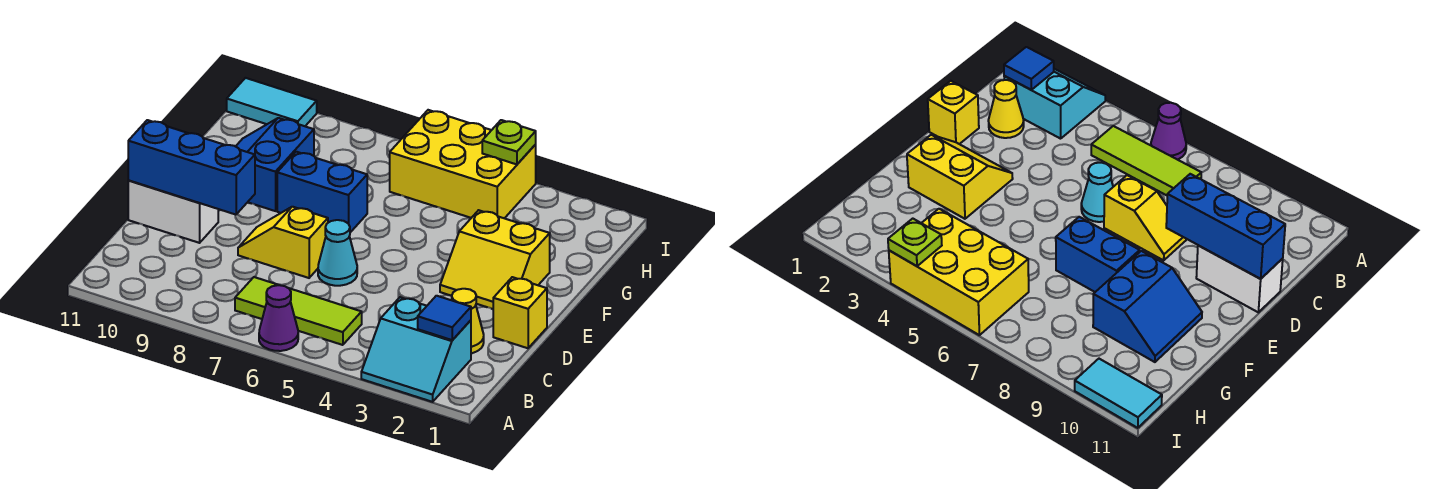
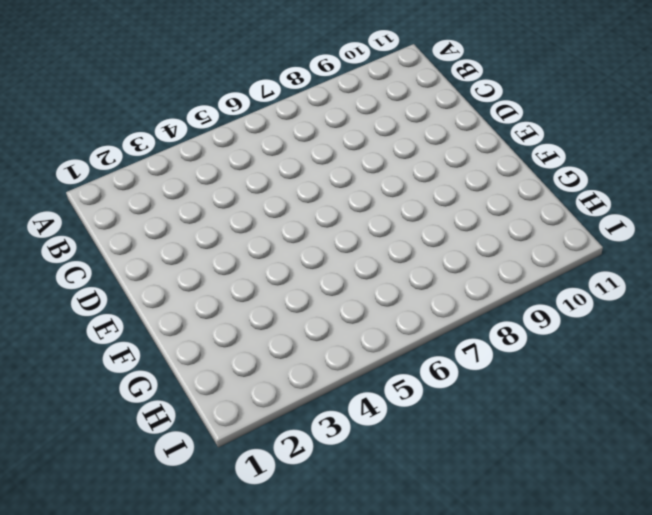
none -> cyan 2x2 slope [361,297,471,402]
none -> purple 1x1 cone [259,285,298,351]
none -> lime 1x3 tile [235,277,362,345]

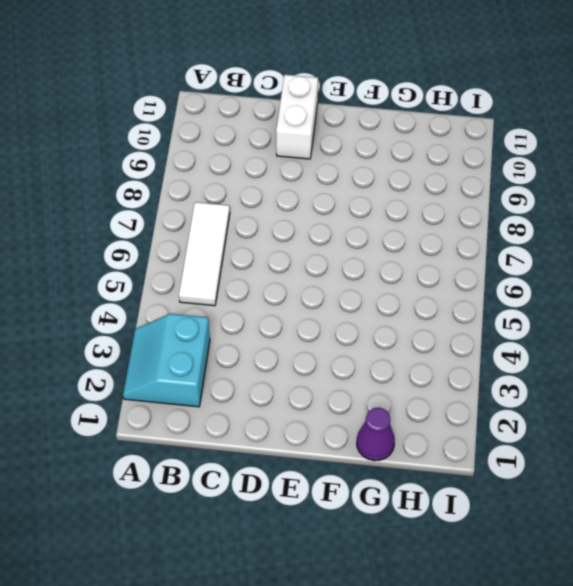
white 1x3 tile [179,202,230,306] -> lime 1x3 tile [235,277,362,345]
purple 1x1 cone [357,408,395,461] -> purple 1x1 cone moved to [259,285,298,351]
none -> yellow 1x1 cone [452,289,484,353]
none -> yellow 1x1 brick [493,277,547,348]
none -> cyan 1x1 cone [318,220,357,286]

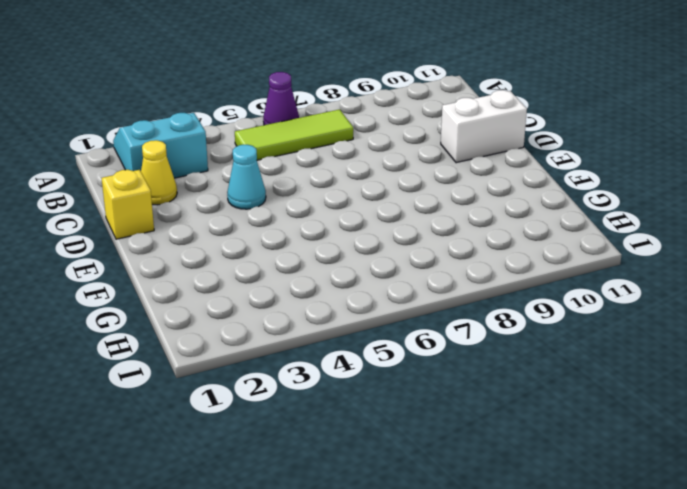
cyan 1x1 cone [227,145,266,209] -> cyan 1x1 cone moved to [318,220,357,286]
none -> yellow 1x2 slope [238,207,328,278]
none -> yellow 2x2 slope [440,210,550,309]
none -> blue 1x2 brick [277,152,367,232]

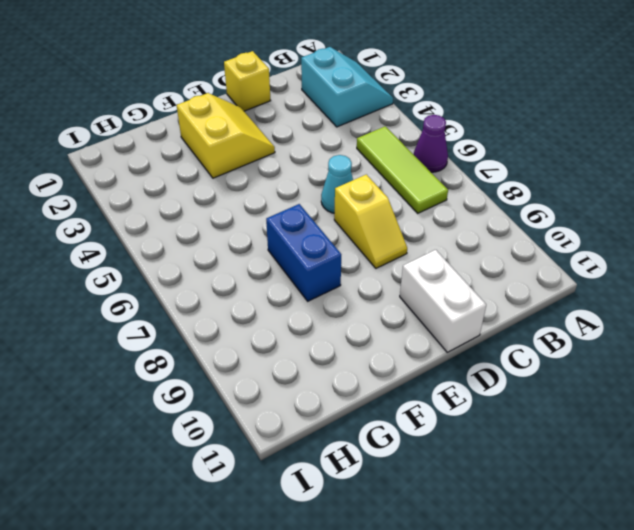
none -> yellow 1x1 cone [452,289,484,353]
none -> blue 2x2 slope [236,118,314,211]
none -> yellow 2x3 brick [390,110,536,218]

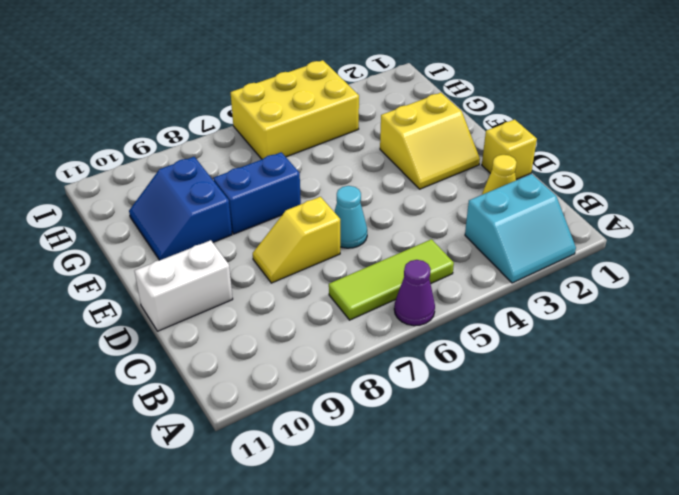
none -> cyan 1x2 tile [227,78,317,126]
none -> blue 1x1 tile [418,296,471,340]
none -> blue 1x3 brick [128,120,255,215]

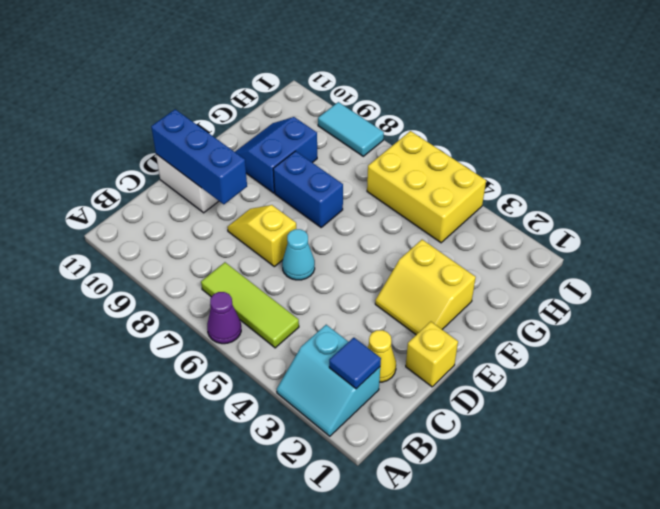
cyan 1x2 tile [318,102,384,156] -> cyan 1x2 tile moved to [227,78,317,126]
none -> lime 1x1 plate [482,120,536,164]

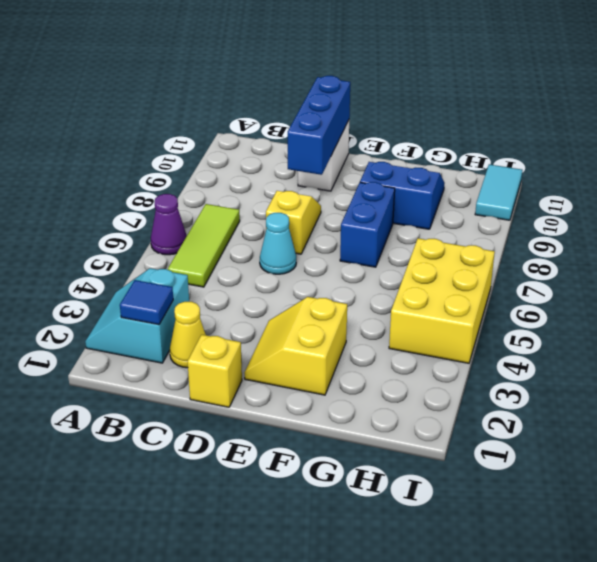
none -> lime 1x1 plate [482,120,536,164]

